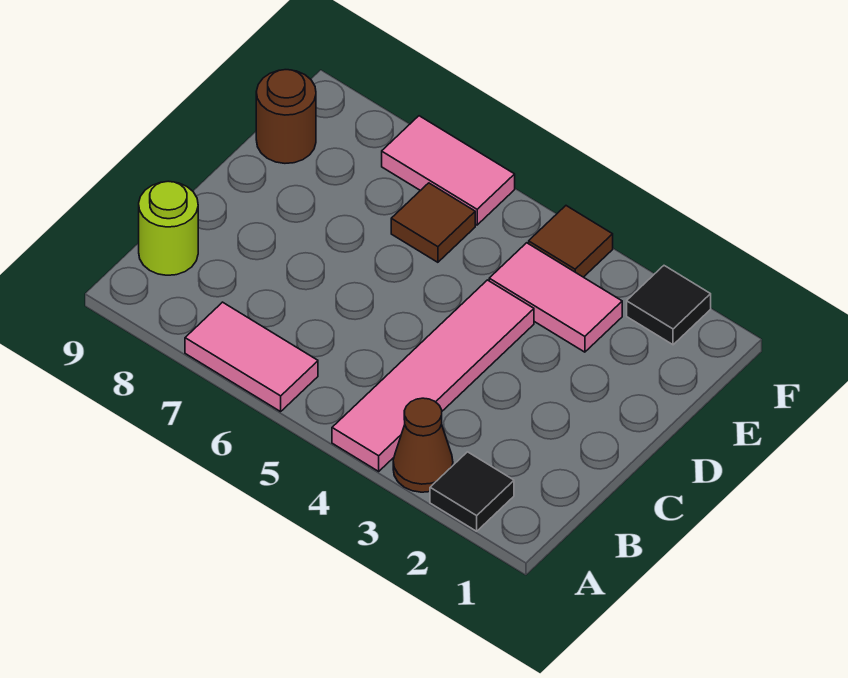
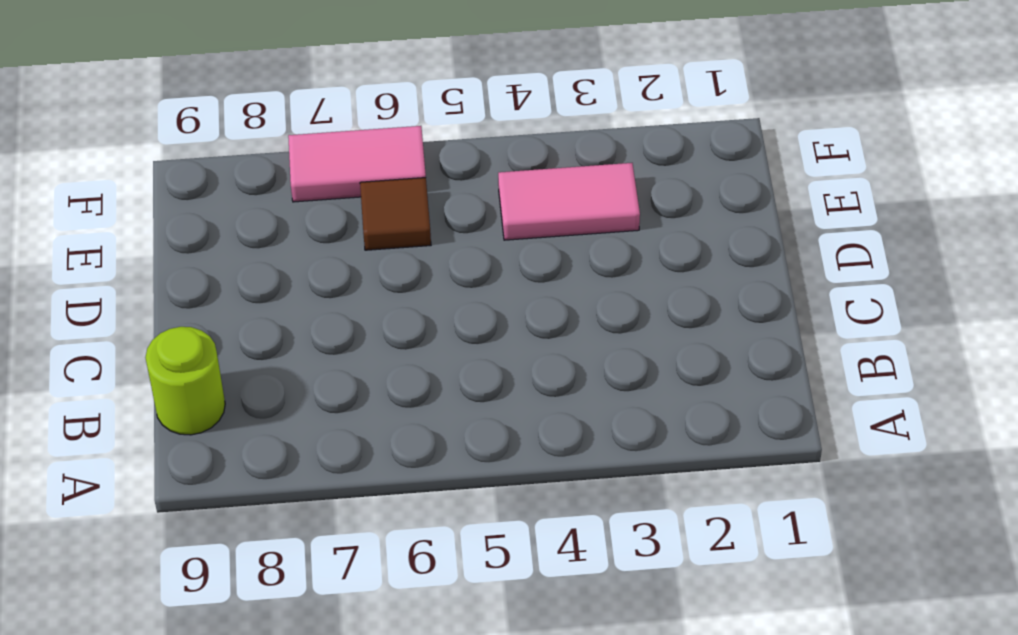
none -> black 1x1 tile [430,452,514,531]
none -> brown 1x1 cone [393,398,453,492]

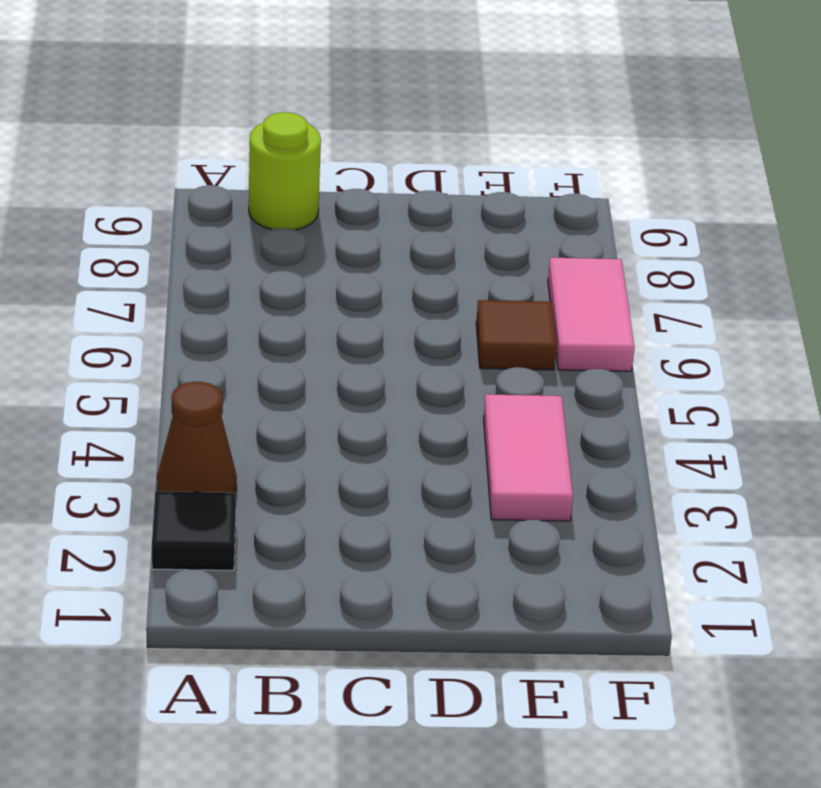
none -> pink 1x4 tile [332,280,534,471]
none -> pink 1x2 tile [185,302,318,412]

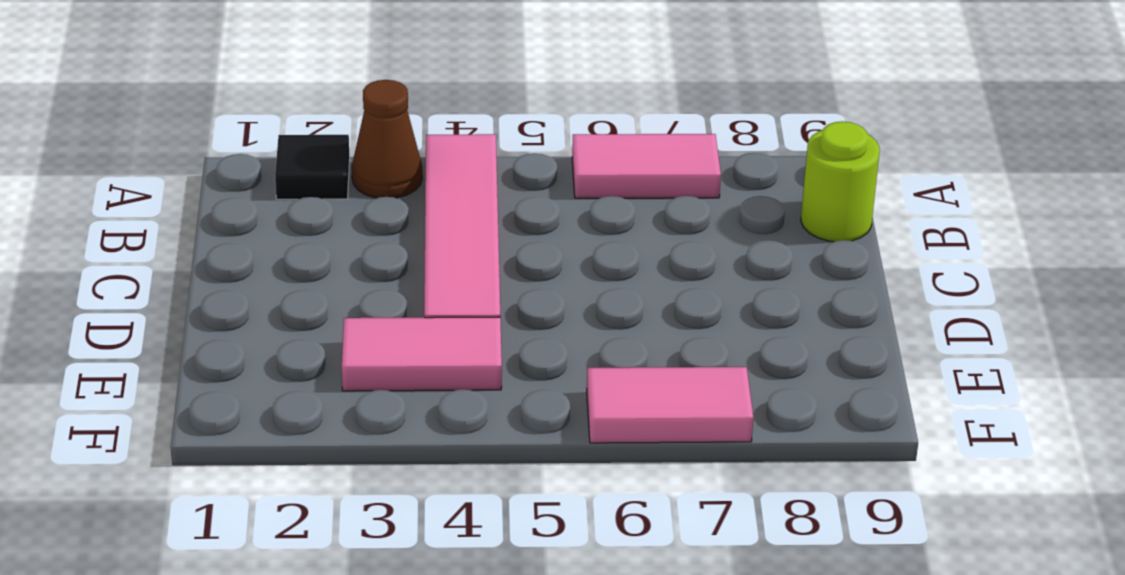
none -> brown 1x1 tile [391,183,475,262]
none -> brown 1x1 round brick [256,70,316,163]

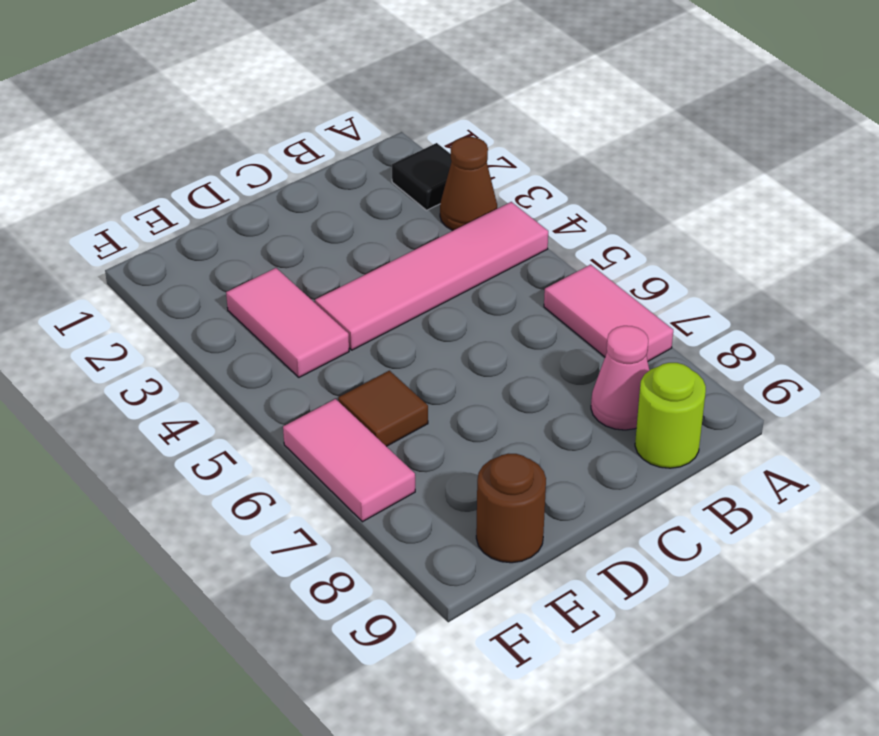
pink 1x1 cone [591,326,649,430] -> none
none -> black 1x1 tile [627,266,711,345]
none -> brown 1x1 tile [529,206,613,277]

